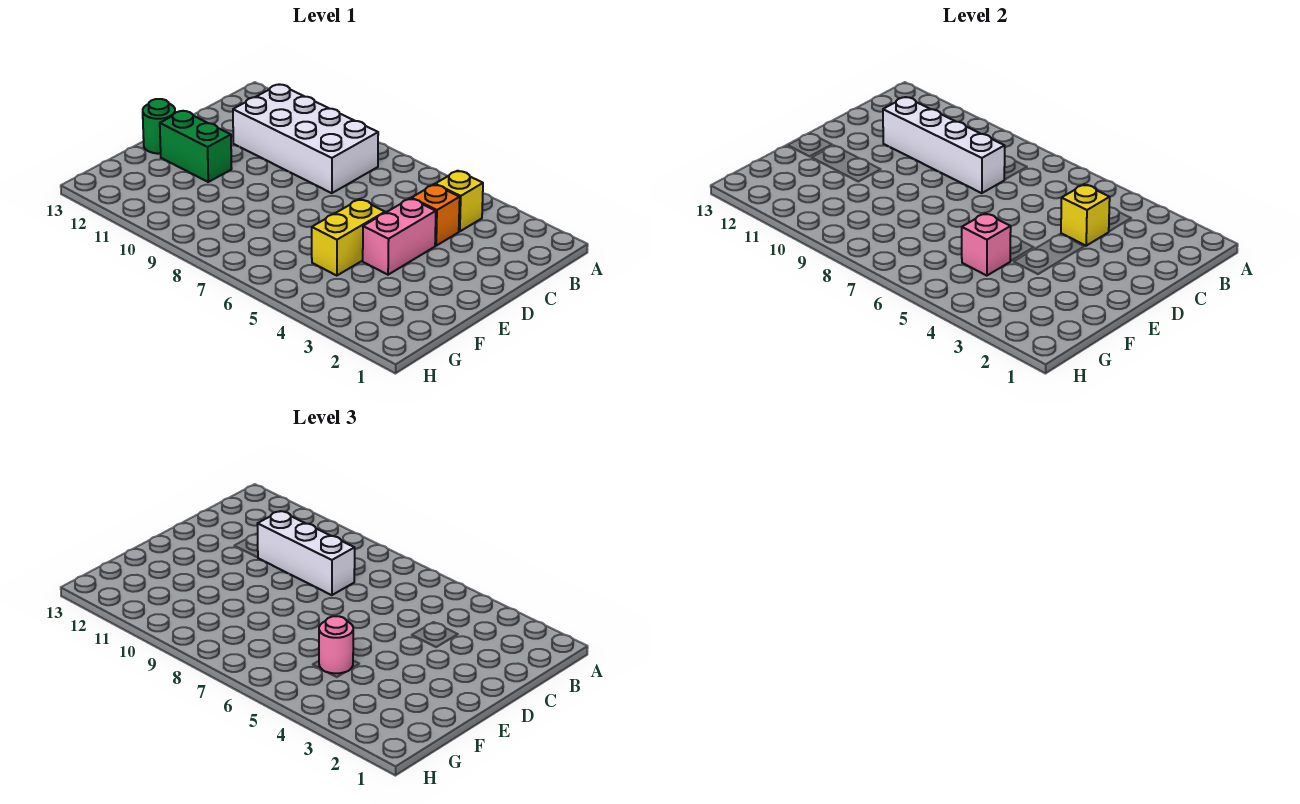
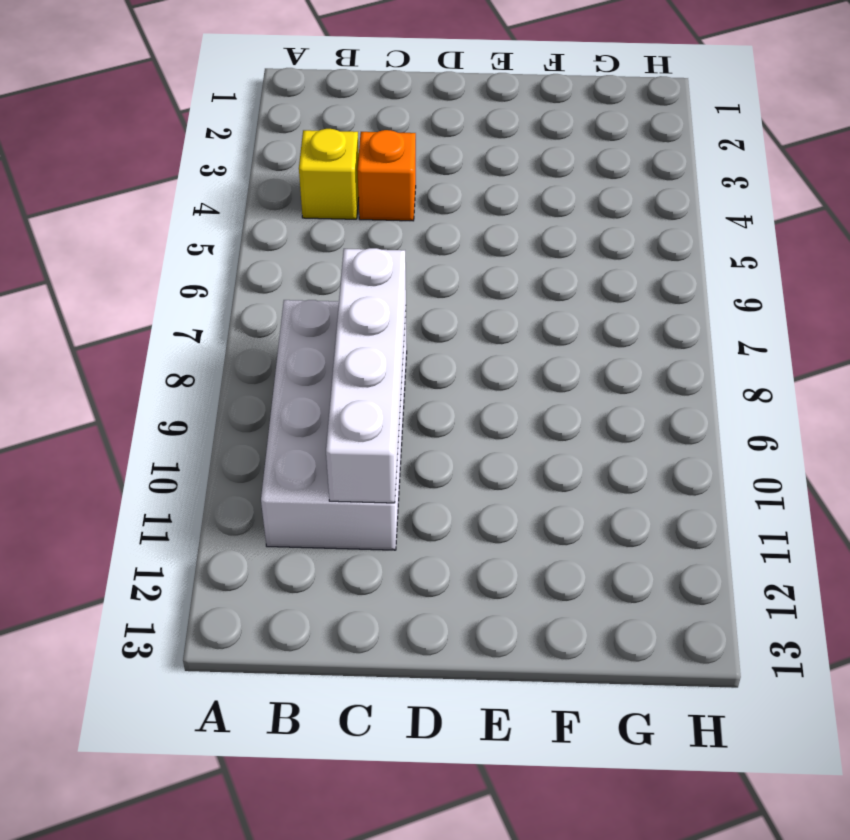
none -> pink 1x2 brick [363,198,436,275]
none -> yellow 1x2 brick [312,199,385,276]
none -> green 1x2 brick [160,111,232,182]

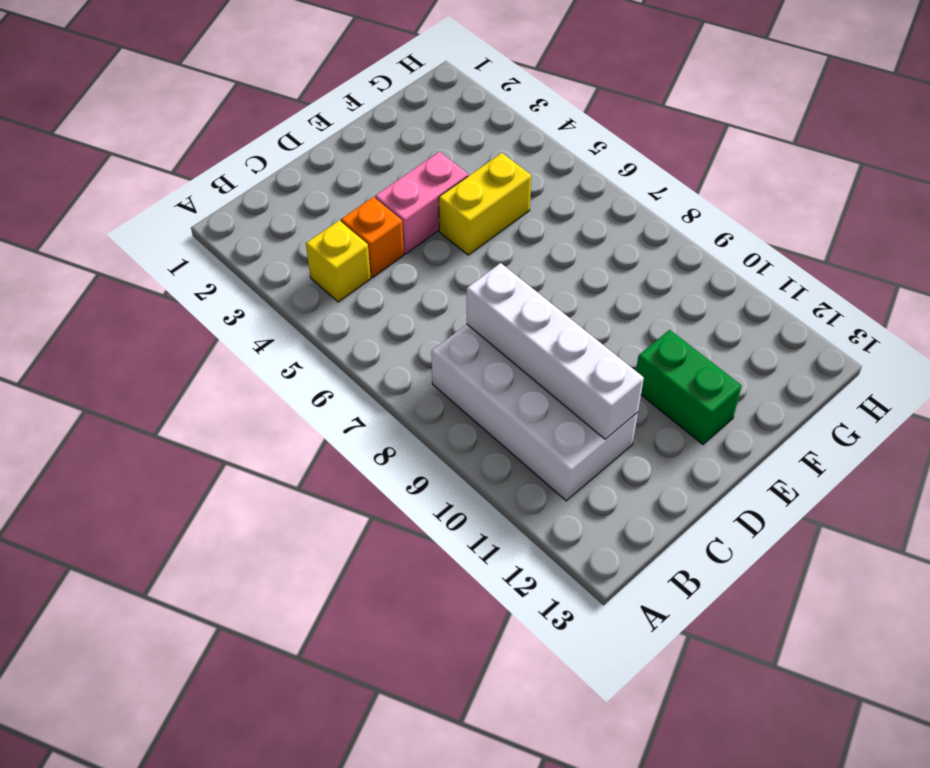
none -> green 1x1 round brick [143,99,175,154]
none -> yellow 1x1 brick [1061,184,1110,246]
none -> pink 1x1 brick [962,213,1011,276]

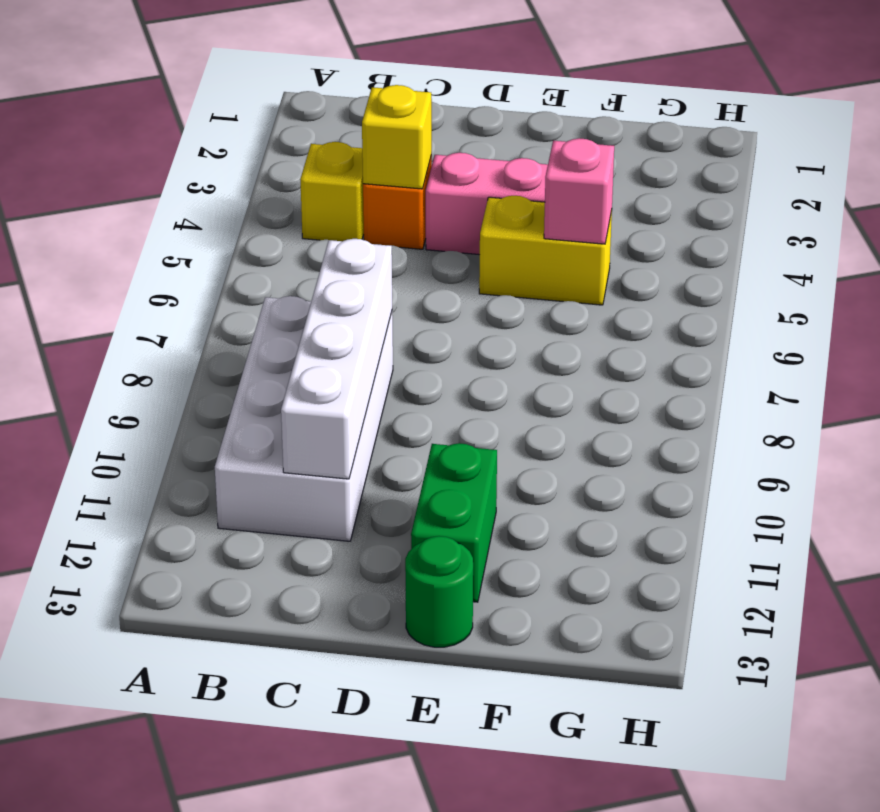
none -> white 1x3 brick [257,511,355,595]
none -> pink 1x1 round brick [319,616,353,673]

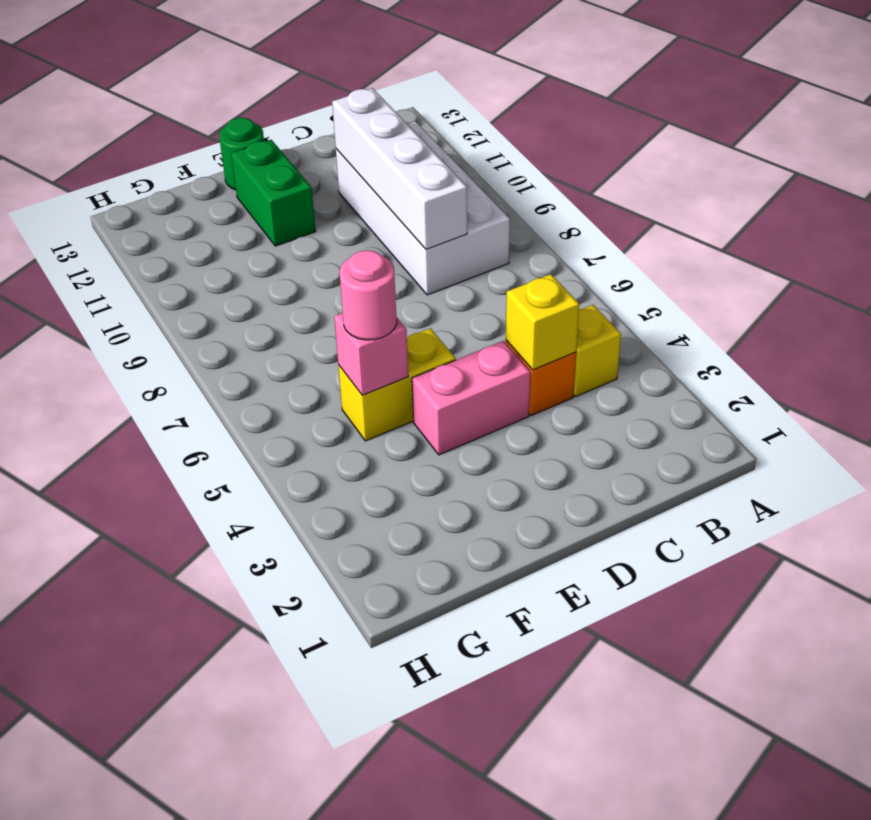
none -> white 1x3 brick [257,511,355,595]

